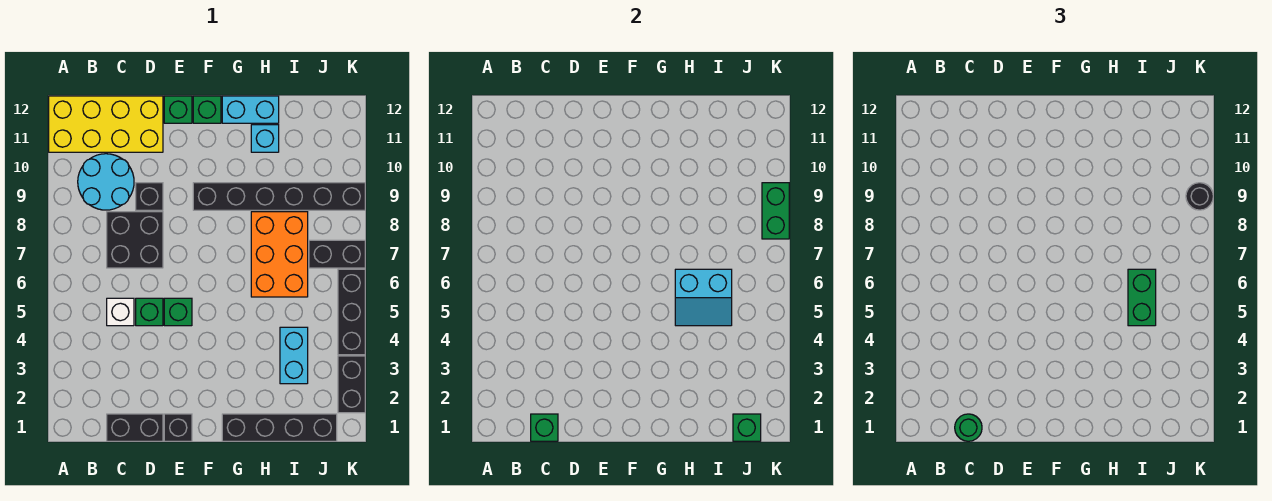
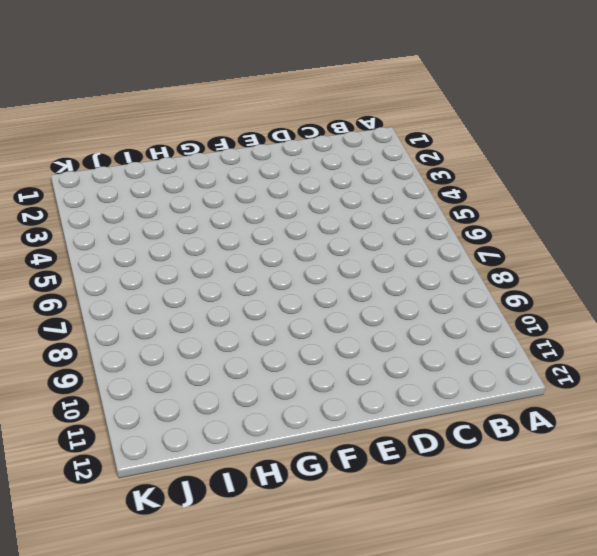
none -> yellow 2x4 brick [49,96,163,152]
none -> cyan 2x2 round brick [78,154,134,210]
none -> black 1x2 brick [107,414,163,441]

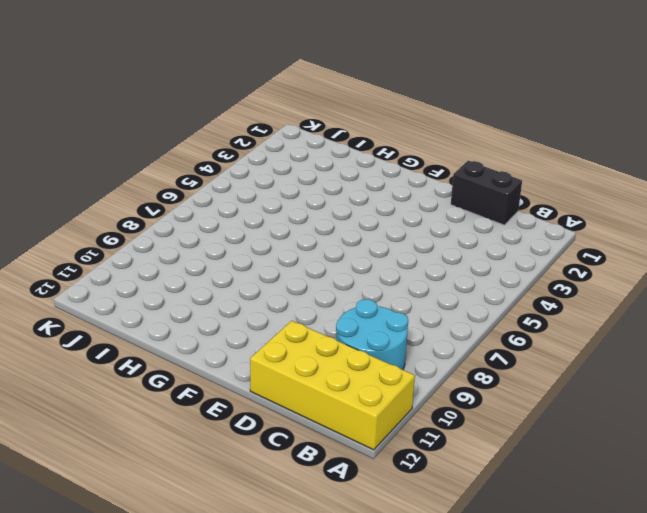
none -> white 1x1 brick [107,298,134,326]
none -> black 2x2 brick [107,212,163,268]
none -> green 1x1 brick [136,298,163,326]

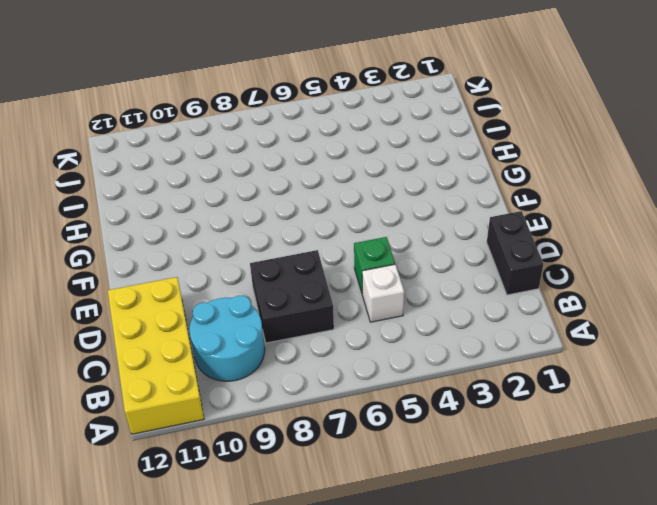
none -> black 1x1 brick [136,183,163,210]
none -> black 1x1 brick [164,414,192,441]
none -> green 1x1 brick [164,298,192,326]

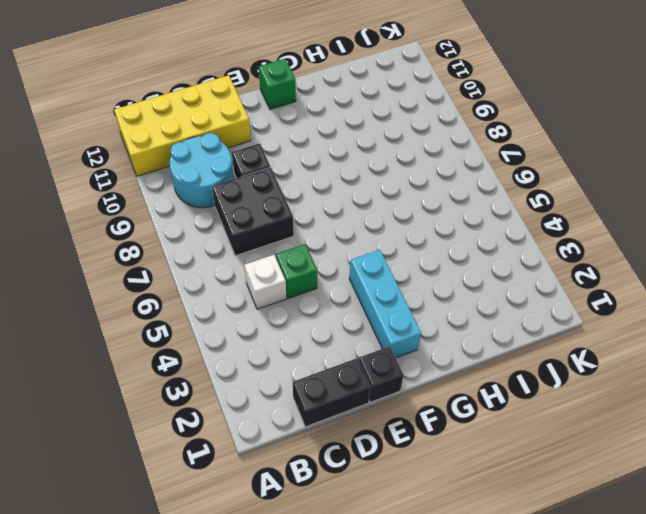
cyan 1x3 brick [349,250,421,358] -> none
none -> green 1x1 brick [164,298,192,326]
none -> green 1x1 brick [164,96,192,123]
none -> black 1x6 brick [193,183,365,210]

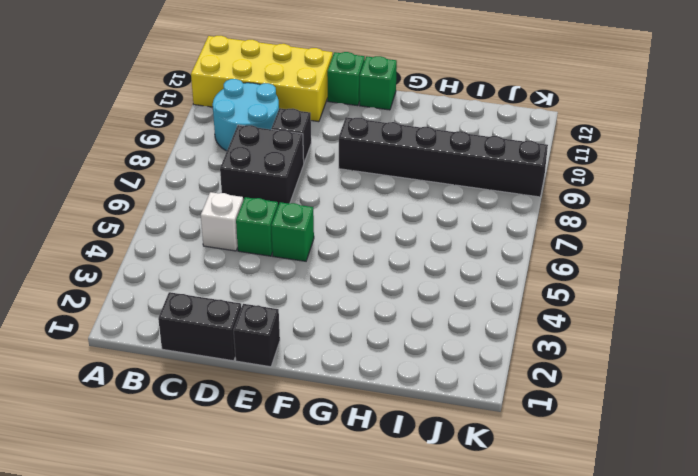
none -> black 1x4 brick [222,414,337,441]
none -> cyan 1x2 brick [222,96,279,123]
none -> orange 2x3 brick [251,212,308,297]

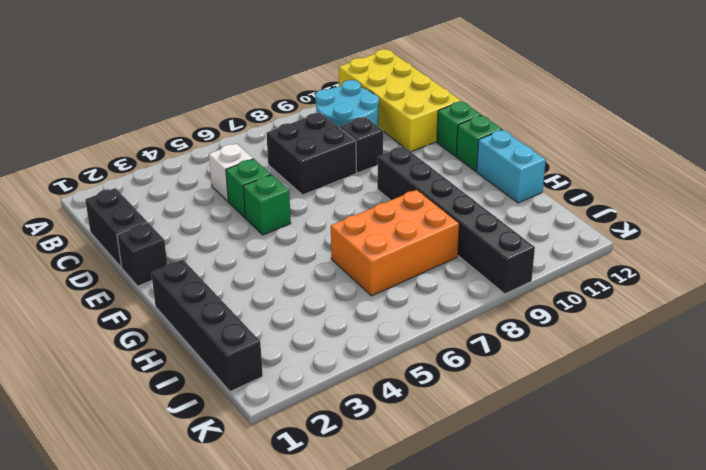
none -> cyan 1x1 brick [251,125,279,152]
none -> cyan 1x2 brick [280,327,308,384]
none -> black 1x2 brick [309,240,365,268]

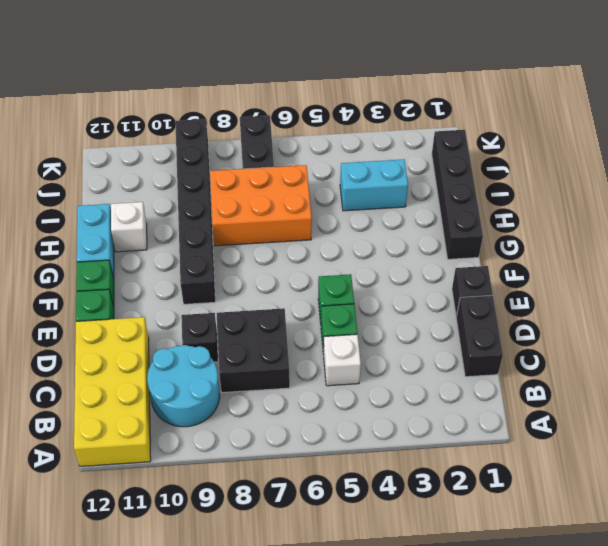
white 1x1 brick [111,202,147,252] -> cyan 1x1 brick [251,125,279,152]
none -> black 1x2 brick [338,356,365,413]
none -> black 1x3 brick [338,269,365,355]
none -> green 1x1 brick [531,414,558,441]

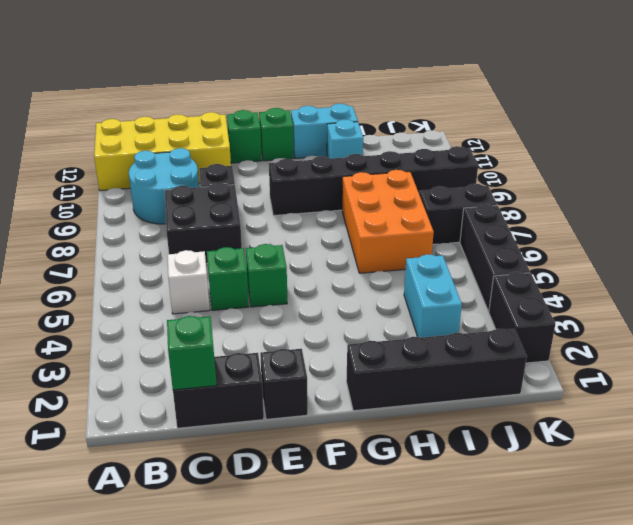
none -> cyan 2x2 slope [675,269,732,326]
none -> green 1x1 brick [733,414,761,441]
none -> green 1x2 brick [762,183,789,239]

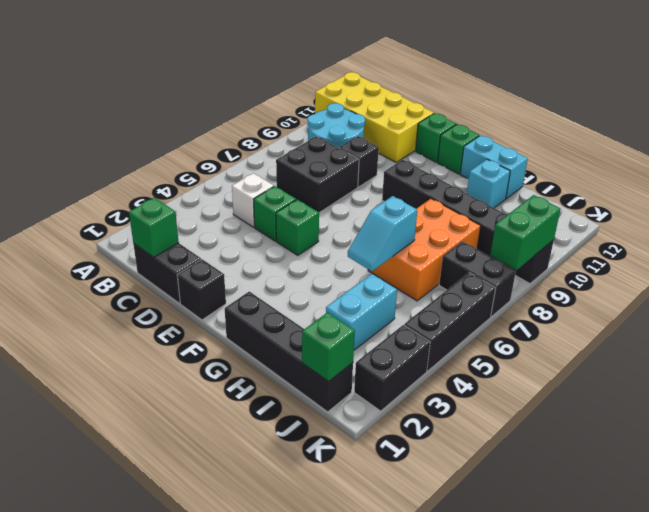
cyan 1x2 slope [348,196,417,271] -> cyan 2x2 slope [675,269,732,326]
none -> green 1x1 round brick [955,414,982,441]
none -> green 1x2 brick [1128,269,1156,326]
none -> black 1x1 round brick [1186,183,1213,210]

